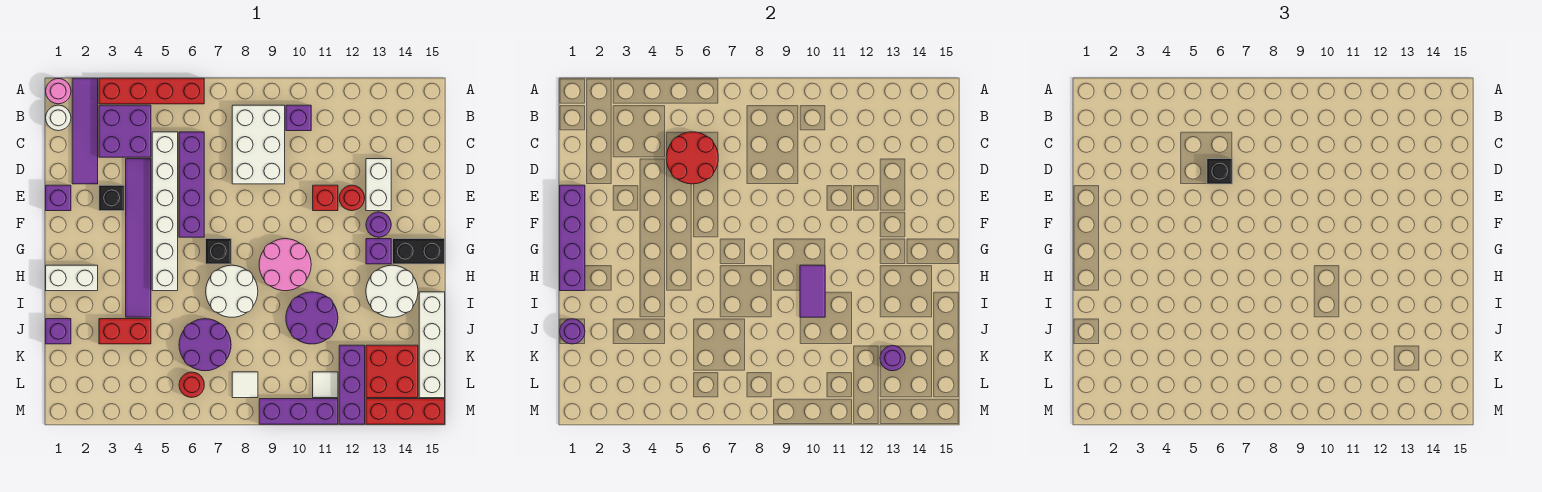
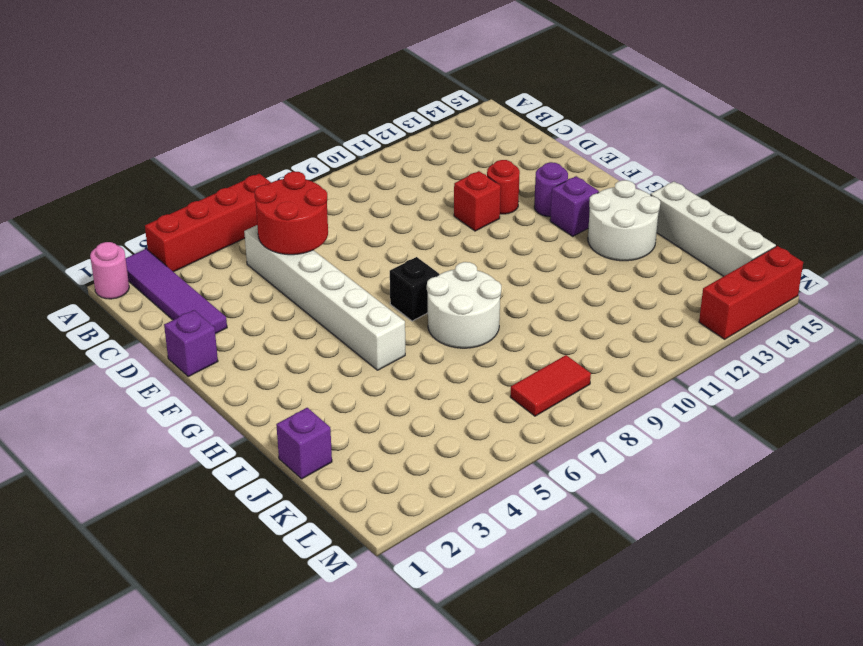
red 1x2 tile [510,355,591,416] -> white 1x1 tile [232,372,258,398]
none -> white 1x1 round brick [46,105,71,131]
none -> purple 2x2 brick [99,105,151,157]
none -> white 2x3 brick [232,105,285,184]
none -> purple 1x1 brick [286,105,311,131]

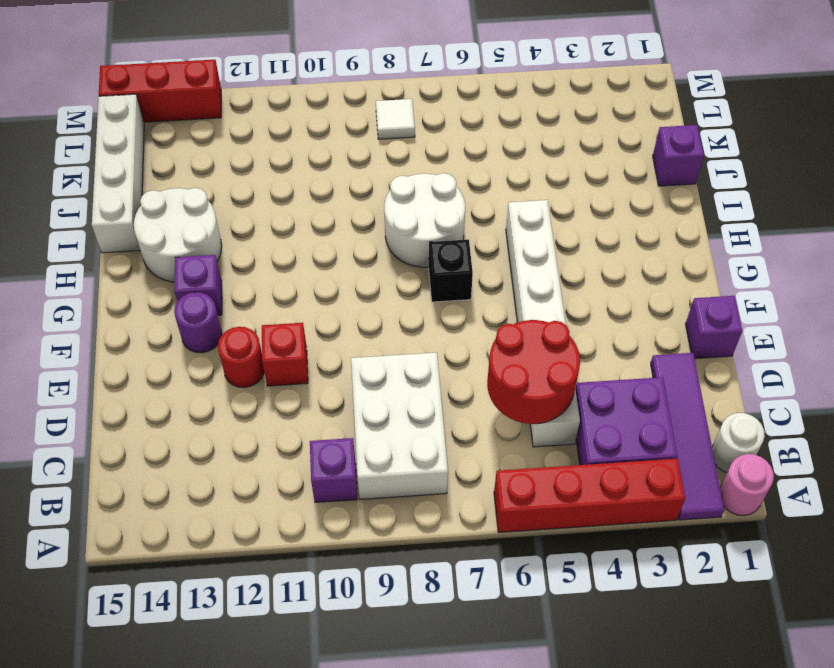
none -> purple 1x4 brick [179,132,204,237]
none -> purple 1x6 tile [126,159,151,317]
none -> white 1x2 brick [366,159,391,211]
none -> black 1x1 brick [99,185,124,211]

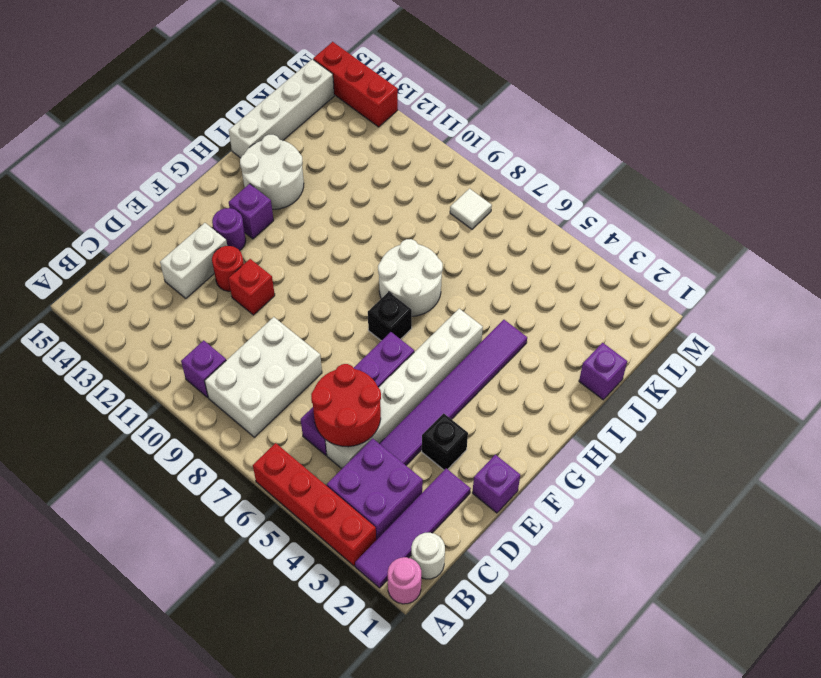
none -> pink 2x2 round brick [259,239,311,291]
none -> black 1x2 brick [393,239,445,264]
none -> white 1x2 brick [46,265,98,291]
none -> purple 2x2 round brick [286,292,338,344]

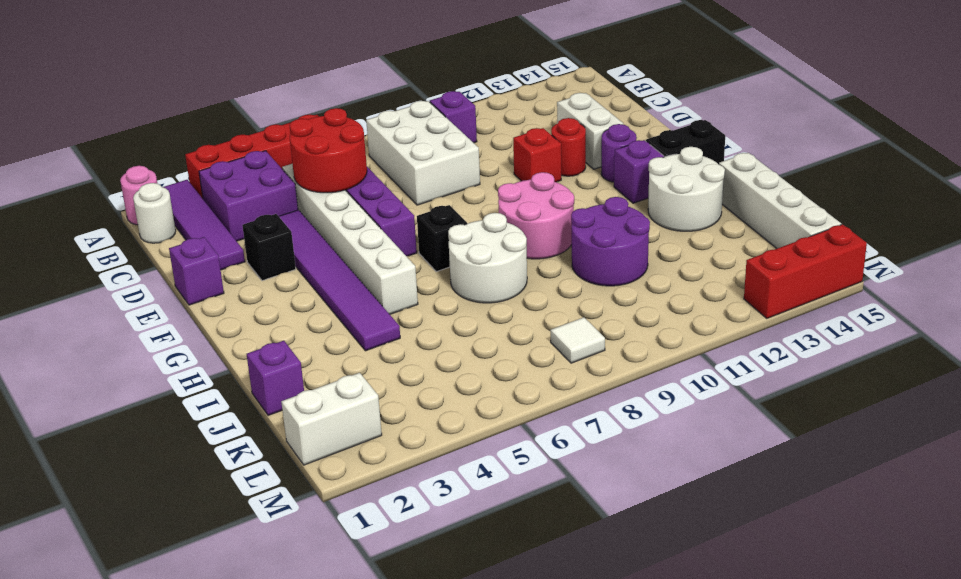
white 1x2 brick [281,373,382,465] -> white 1x2 brick moved to [46,265,98,291]
none -> red 1x2 brick [99,319,151,344]
none -> purple 2x2 round brick [179,319,231,371]
none -> purple 1x3 brick [339,345,365,424]
none -> red 2x2 brick [366,345,418,398]

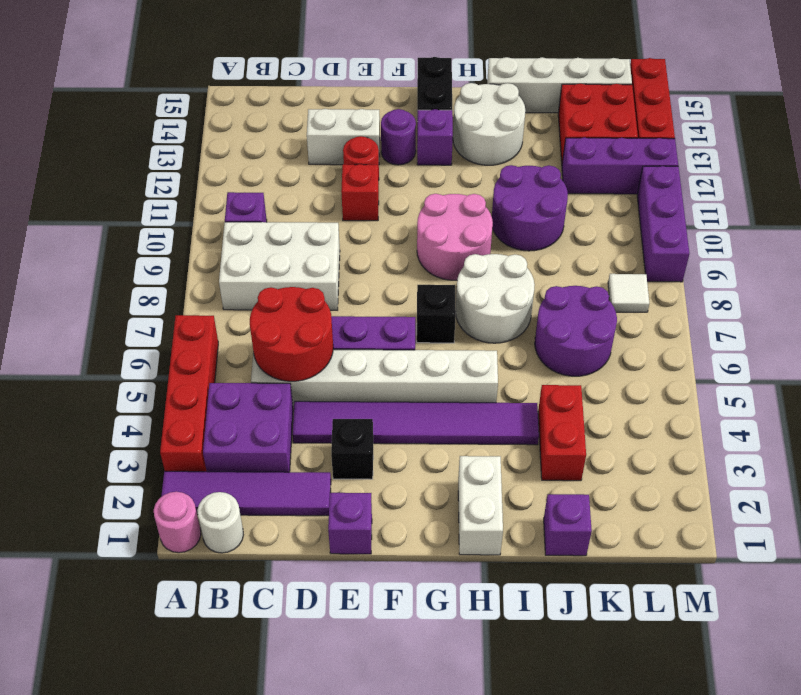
none -> red 1x1 round brick [179,372,204,397]
none -> white 1x1 tile [313,372,338,398]
none -> purple 1x4 brick [560,185,585,291]
none -> purple 1x2 tile [800,265,825,317]

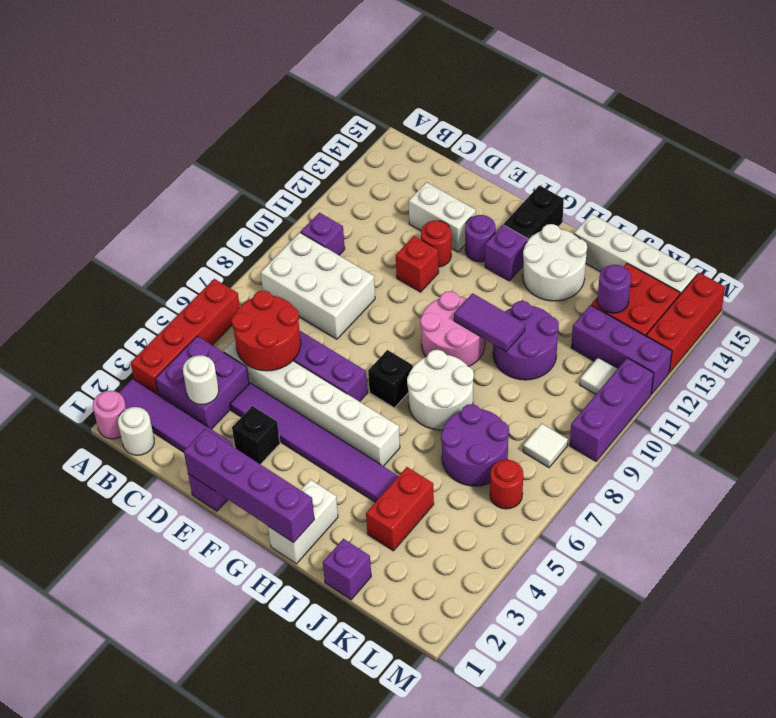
white 1x1 round brick [183,355,219,405] -> none
none -> purple 1x1 round brick [560,319,585,344]
none -> black 1x1 brick [1207,159,1232,184]

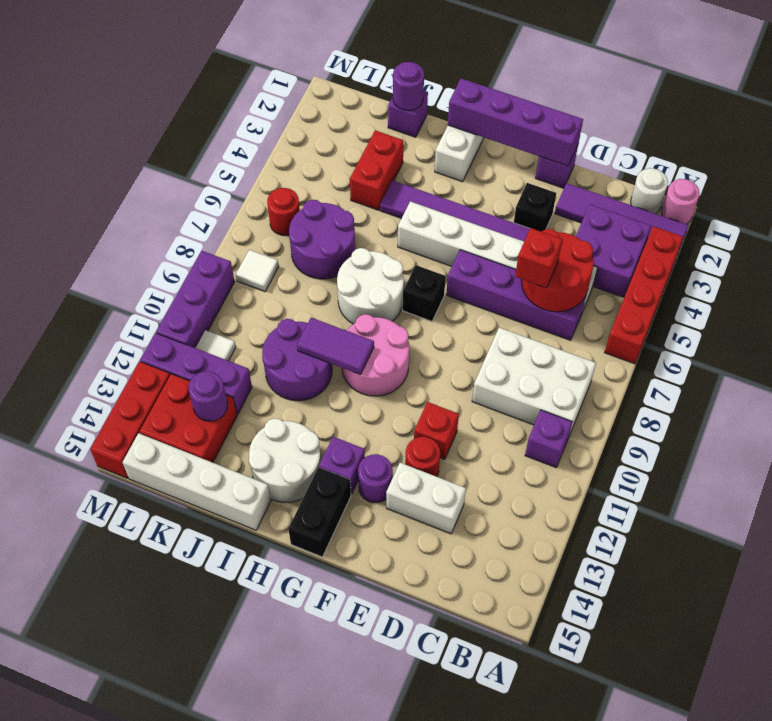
red 1x1 brick [515,228,563,288] -> black 1x1 brick [1207,159,1232,184]

